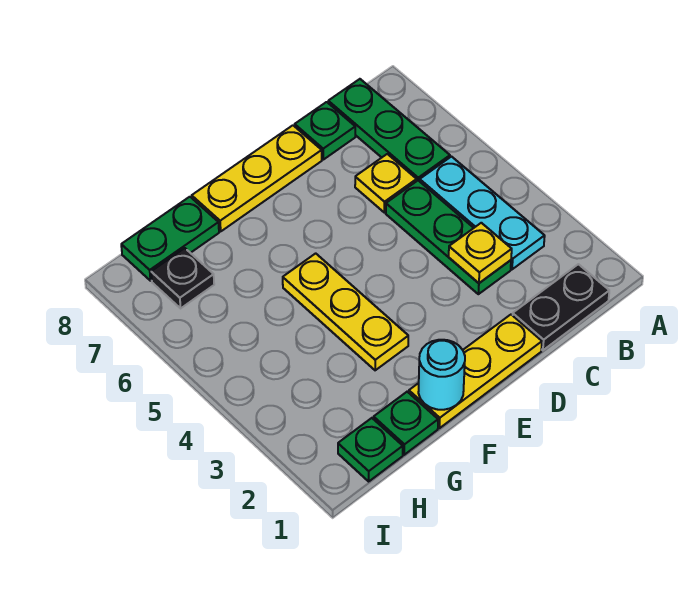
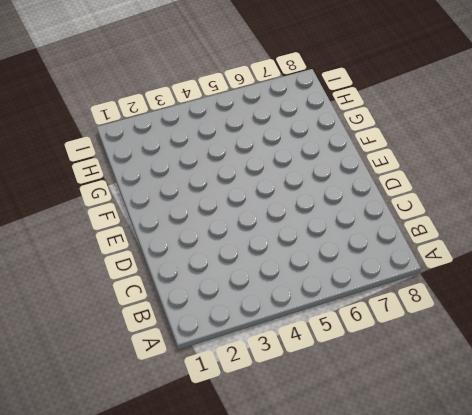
none -> black 1x2 plate [513,264,609,350]
none -> cyan 1x3 plate [420,157,545,269]
none -> green 1x3 plate [328,79,450,181]

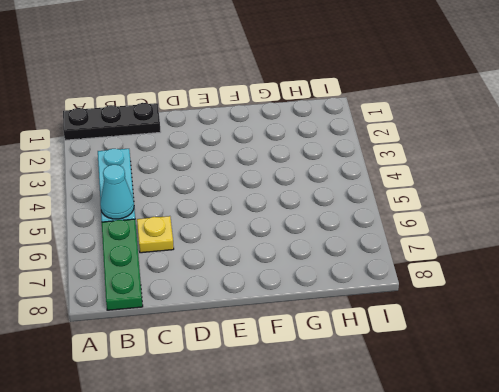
black 1x3 plate [63,103,161,140] -> black 1x2 plate [513,264,609,350]
cyan 1x1 cone [100,165,134,219] -> none
none -> green 1x3 plate [386,181,511,294]
none -> green 1x1 plate [295,102,355,160]
none -> yellow 1x3 plate [409,315,542,428]

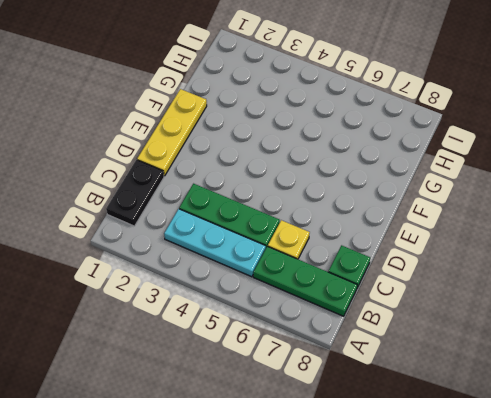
none -> yellow 1x3 plate [192,125,322,231]
none -> yellow 1x3 plate [283,253,408,370]
none -> green 1x1 plate [374,392,438,455]

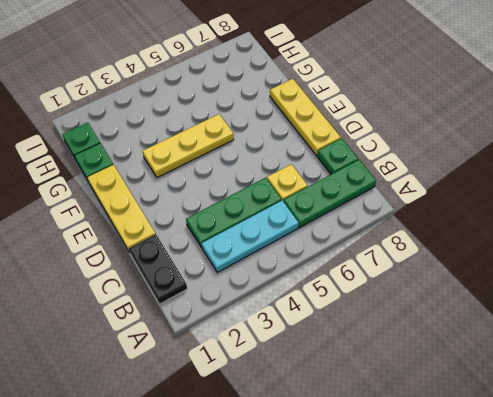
none -> green 1x2 plate [121,197,219,281]
none -> black 1x1 plate [151,248,214,308]
none -> yellow 1x1 plate [449,223,512,283]

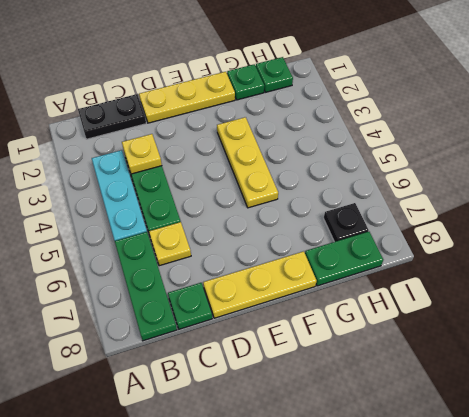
none -> cyan 1x1 round brick [418,340,465,410]

